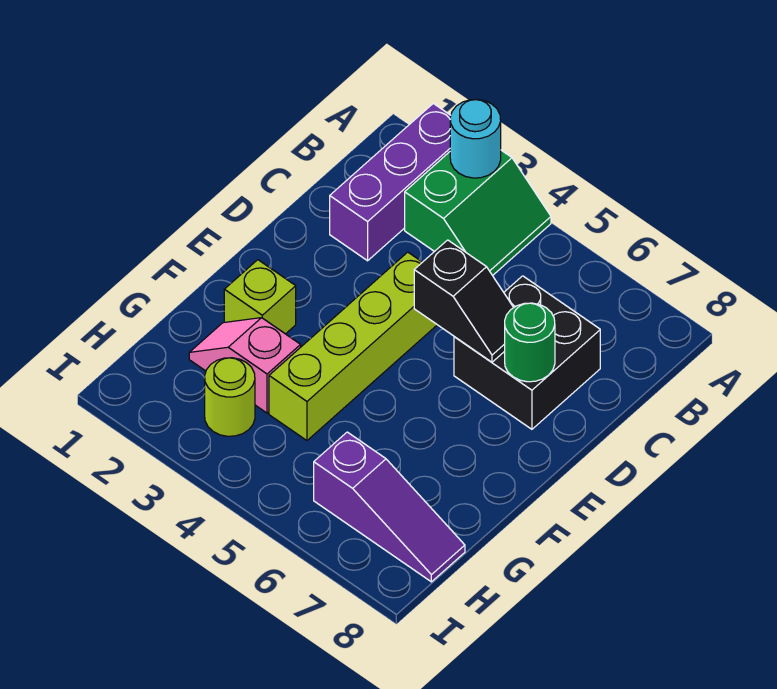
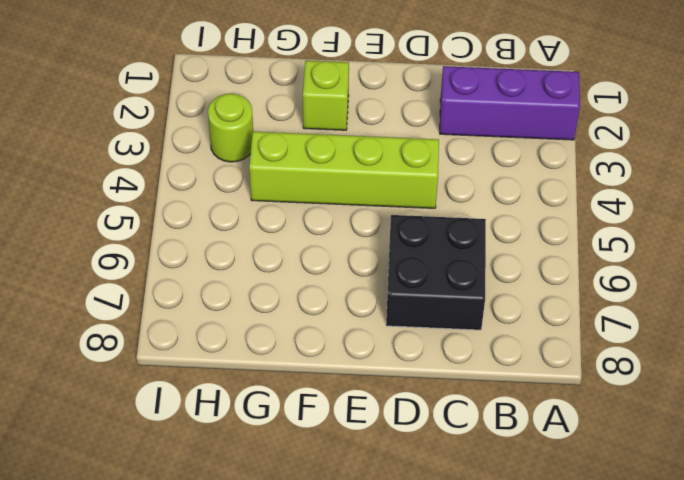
none -> green 2x2 slope [405,150,551,275]
none -> pink 1x2 slope [189,318,301,413]

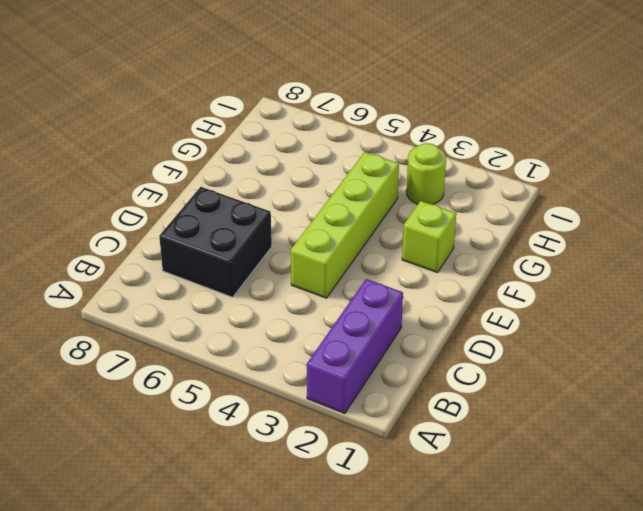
none -> green 2x2 slope [405,150,551,275]
none -> pink 1x2 slope [189,318,301,413]

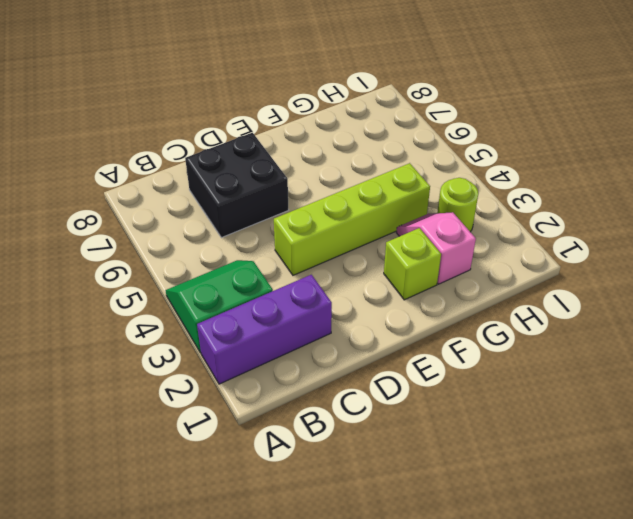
pink 1x2 slope [396,212,476,284] -> pink 1x2 slope turned to [189,318,301,413]
none -> purple 1x3 slope [314,432,465,582]
none -> cyan 1x1 round brick [450,99,501,178]

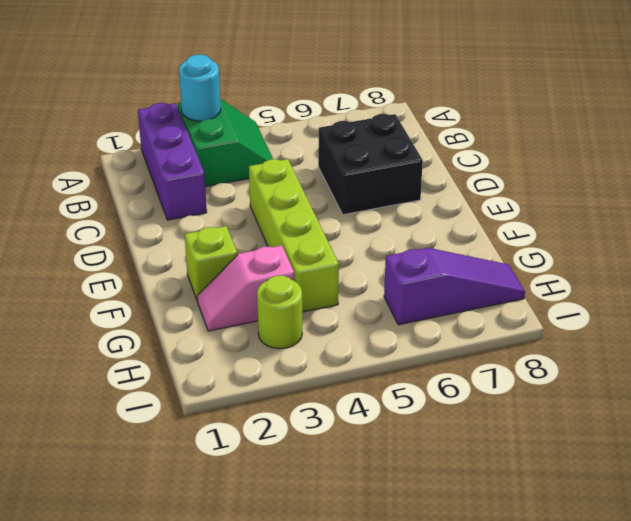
none -> black 1x2 slope [414,240,514,362]
none -> green 1x1 round brick [505,303,555,382]

